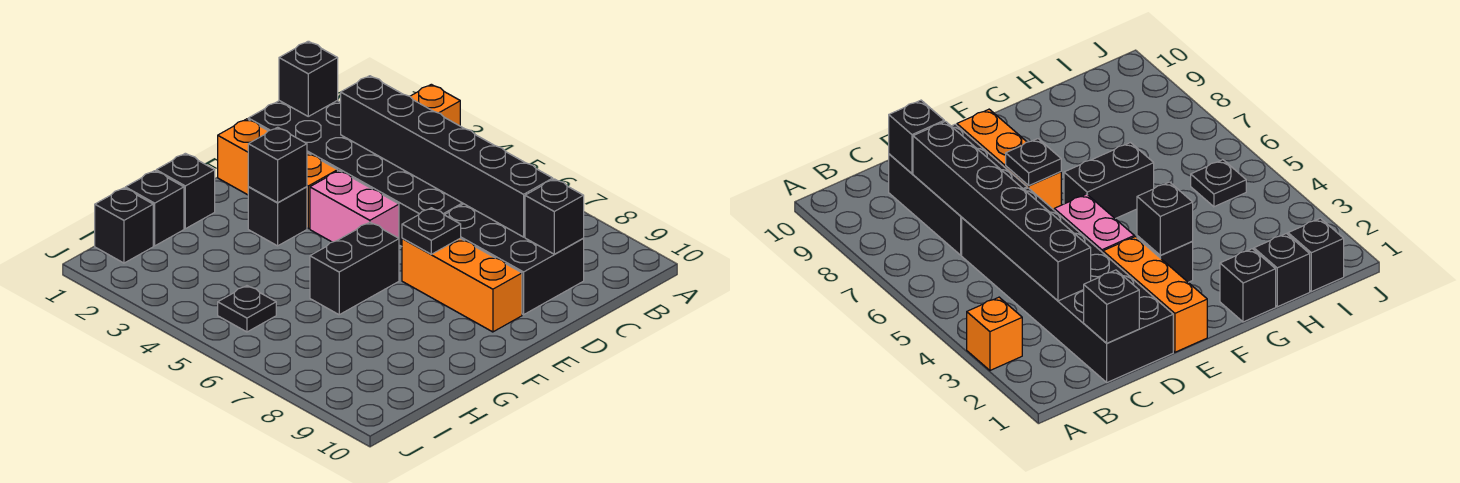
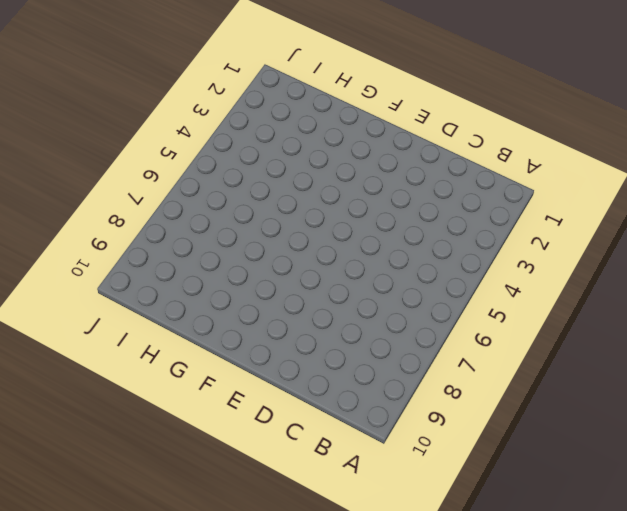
none -> orange 1x1 brick [410,84,460,126]
none -> black 2x6 brick [248,101,463,247]
none -> black 2x3 brick [445,204,584,315]

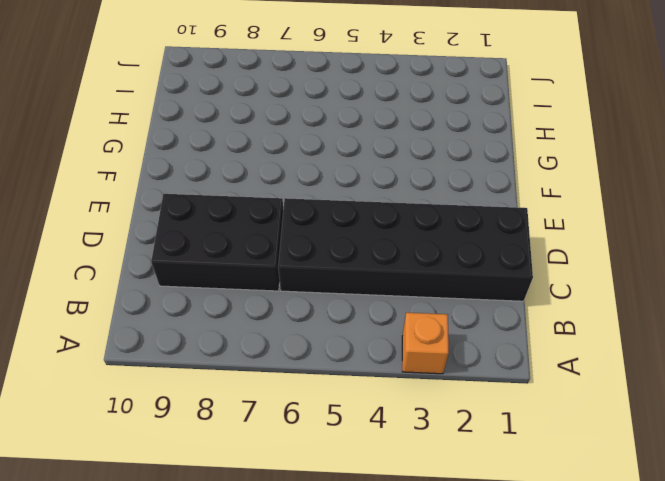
none -> orange 1x3 brick [218,119,338,229]
none -> pink 1x2 brick [310,171,399,242]
none -> orange 1x3 brick [402,238,522,332]

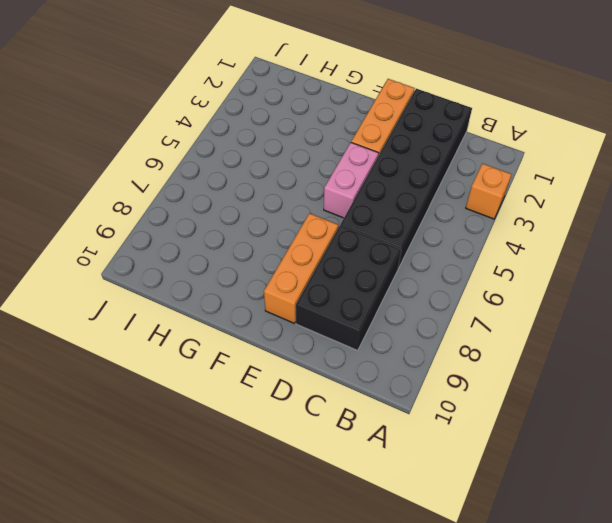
none -> black 1x1 brick [248,187,307,246]
none -> black 1x2 brick [310,222,399,315]
none -> black 1x1 brick [156,153,215,229]

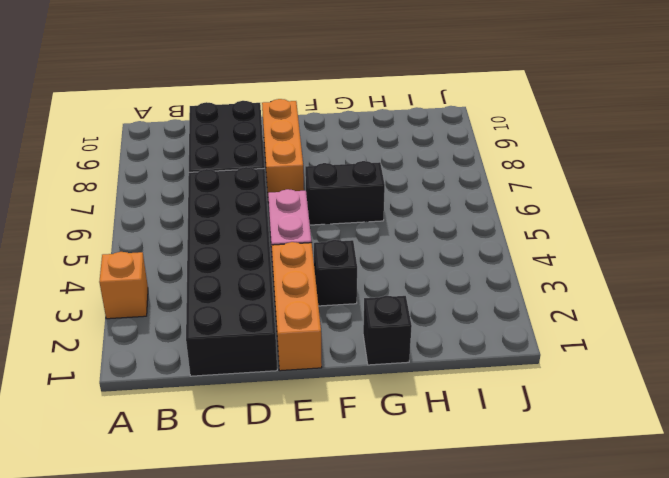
none -> black 1x1 brick [125,171,184,246]
none -> black 1x1 brick [95,188,153,263]
none -> black 1x1 plate [218,286,276,332]

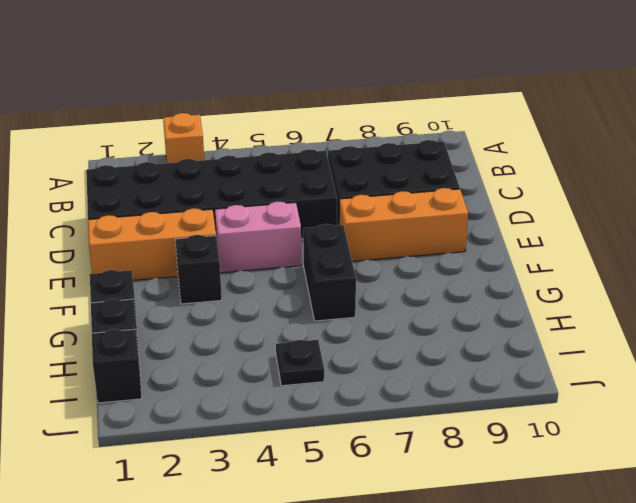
none -> black 1x1 brick [279,41,338,116]
none -> black 1x6 brick [341,76,553,237]
none -> black 1x1 brick [525,179,584,254]

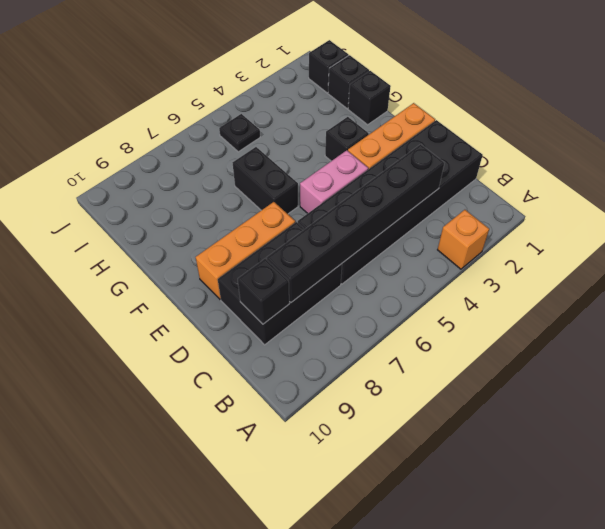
none -> black 1x1 brick [279,41,338,116]
none -> black 1x1 plate [402,208,461,254]
none -> black 1x1 brick [248,127,307,203]

